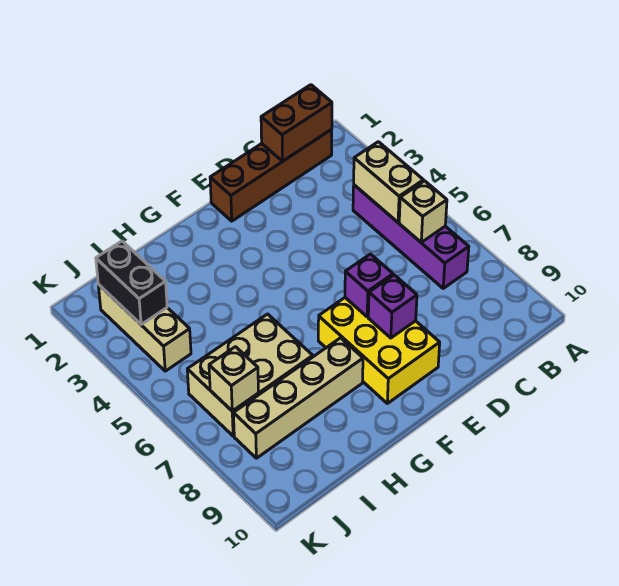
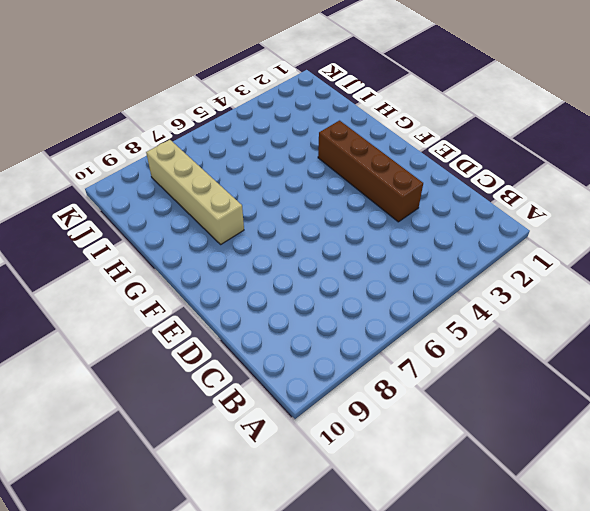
brown 1x4 brick [318,121,423,222] -> brown 1x4 brick moved to [210,130,332,221]
none -> purple 1x4 brick [353,185,469,288]
none -> yellow 2x3 brick [318,298,440,403]
none -> tan 2x3 brick [187,314,313,436]

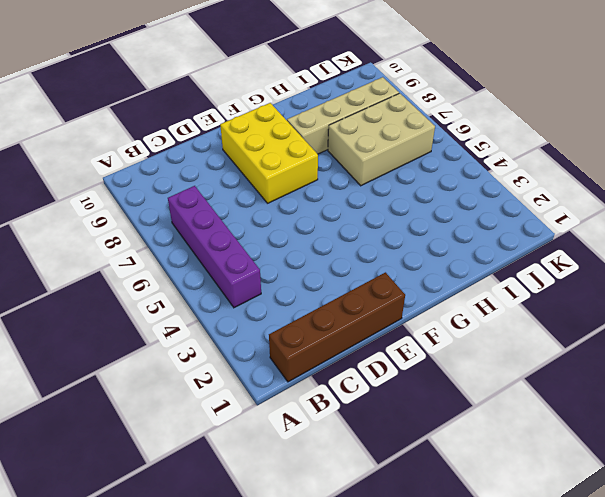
none -> tan 1x3 brick [98,284,191,371]
none -> brown 1x2 brick [261,85,332,161]
none -> tan 1x2 brick [354,142,423,222]

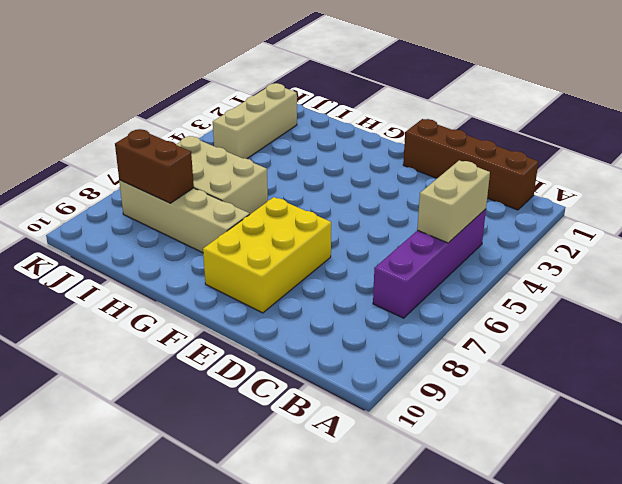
brown 1x2 brick [115,129,194,203] -> brown 1x2 brick moved to [261,85,332,161]
none -> tan 1x1 brick [399,181,447,243]
none -> purple 1x1 brick [345,254,393,317]
none -> purple 1x1 brick [368,275,417,338]

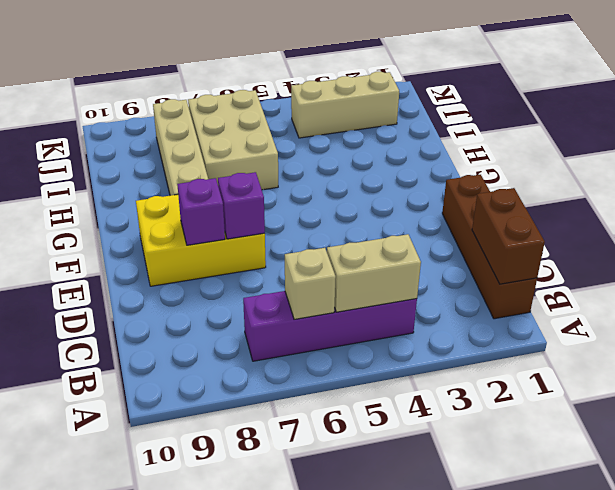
none -> black 1x2 brick [96,241,167,325]
none -> tan 1x1 brick [209,347,259,411]

